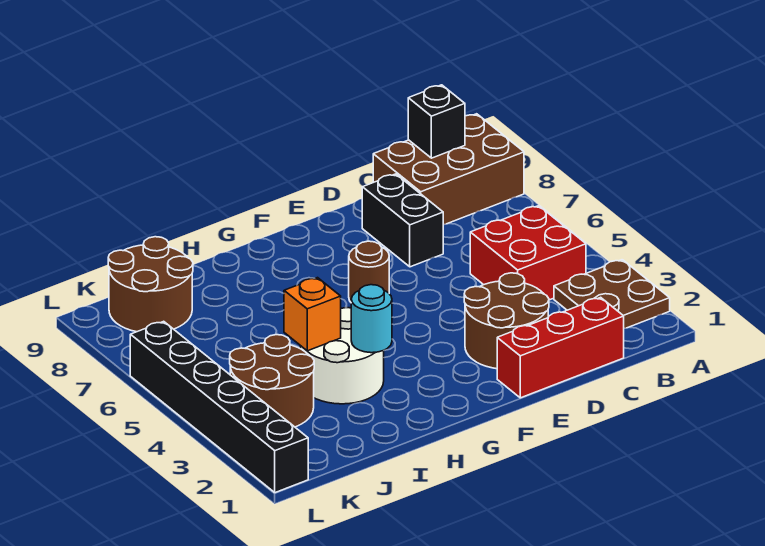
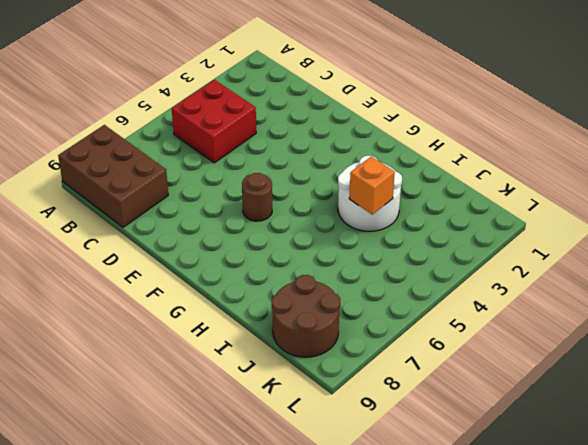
none -> brown 2x2 plate [554,260,670,328]
none -> red 1x3 brick [497,297,624,398]
none -> brown 2x2 round brick [464,273,549,369]

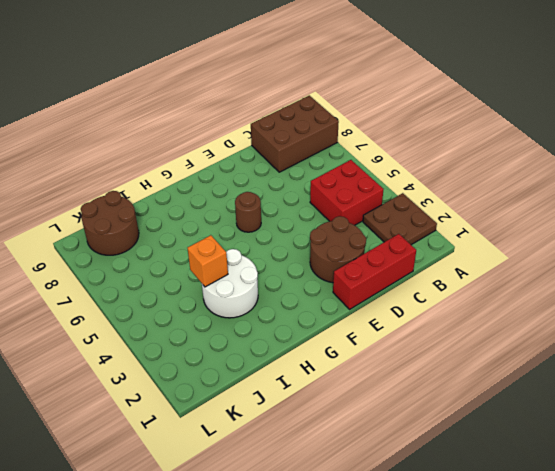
none -> black 1x2 brick [362,174,443,267]
none -> brown 2x2 round brick [230,335,314,427]
none -> black 1x6 brick [130,321,308,493]

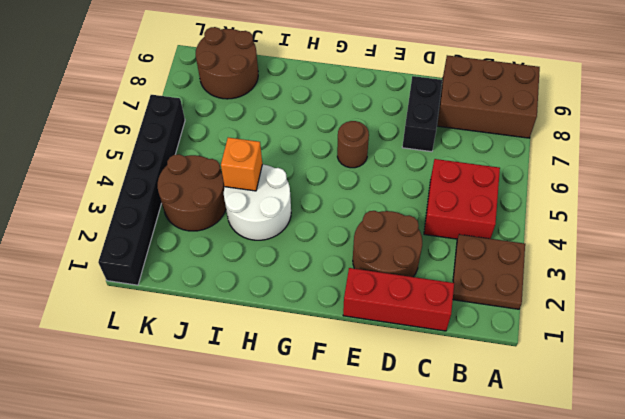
none -> black 1x1 brick [408,85,465,158]
none -> cyan 1x1 round brick [351,285,392,353]

